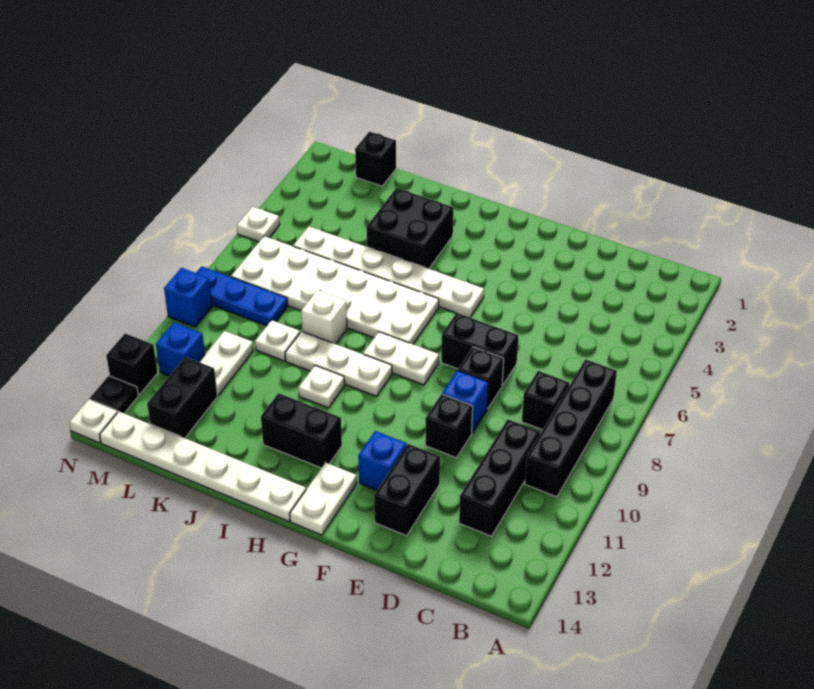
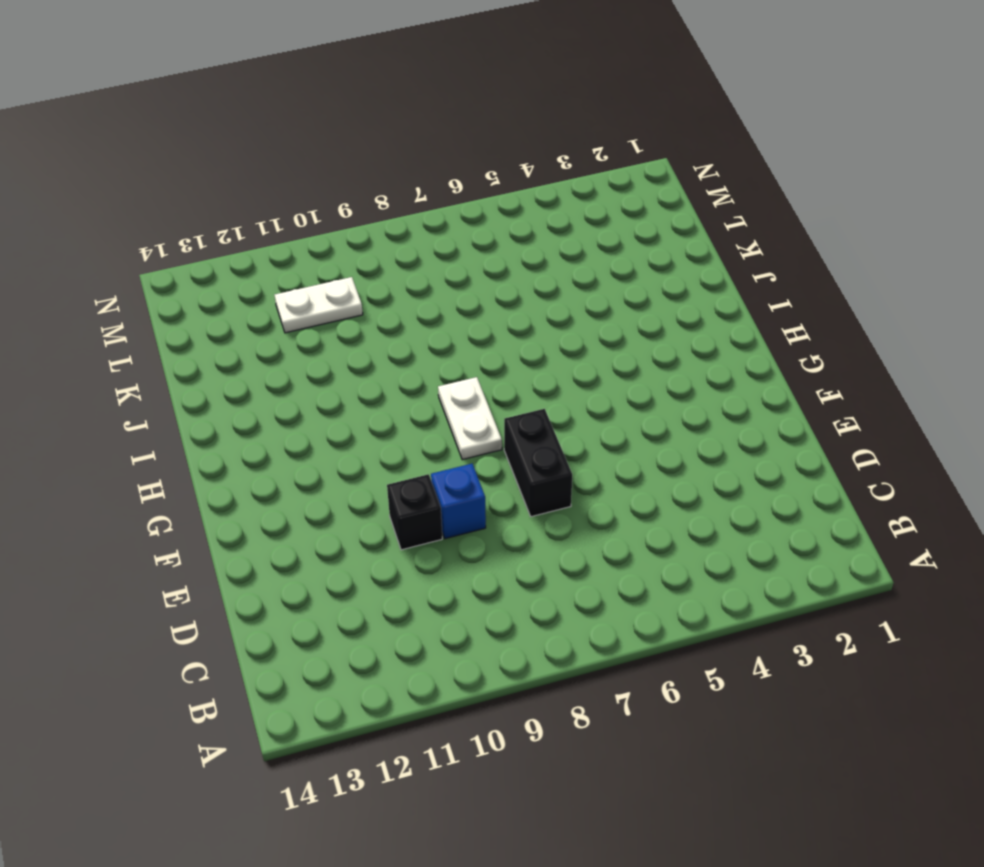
none -> black 1x4 brick [525,359,617,497]
none -> black 1x1 brick [522,371,569,430]
none -> black 1x3 brick [459,419,540,536]
none -> black 1x1 brick [458,347,504,409]

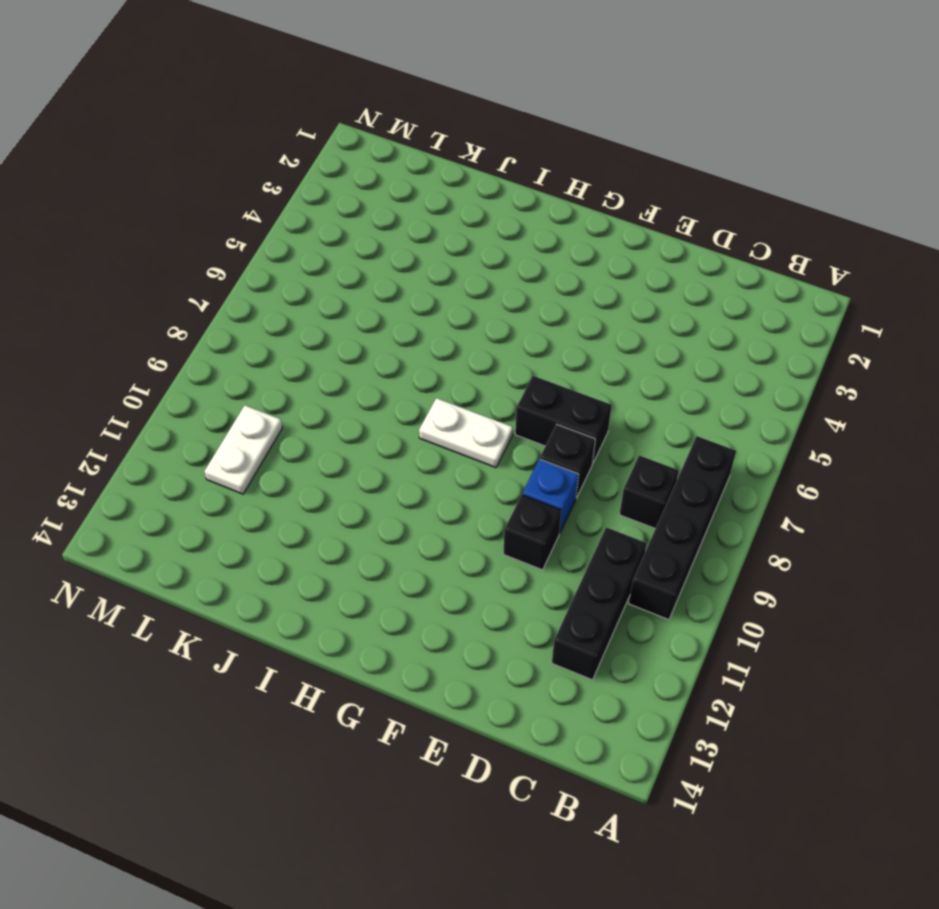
none -> black 1x2 brick [374,444,440,536]
none -> blue 1x1 brick [358,431,407,490]
none -> white 1x6 plate [293,227,484,317]
none -> white 1x2 plate [290,463,357,535]

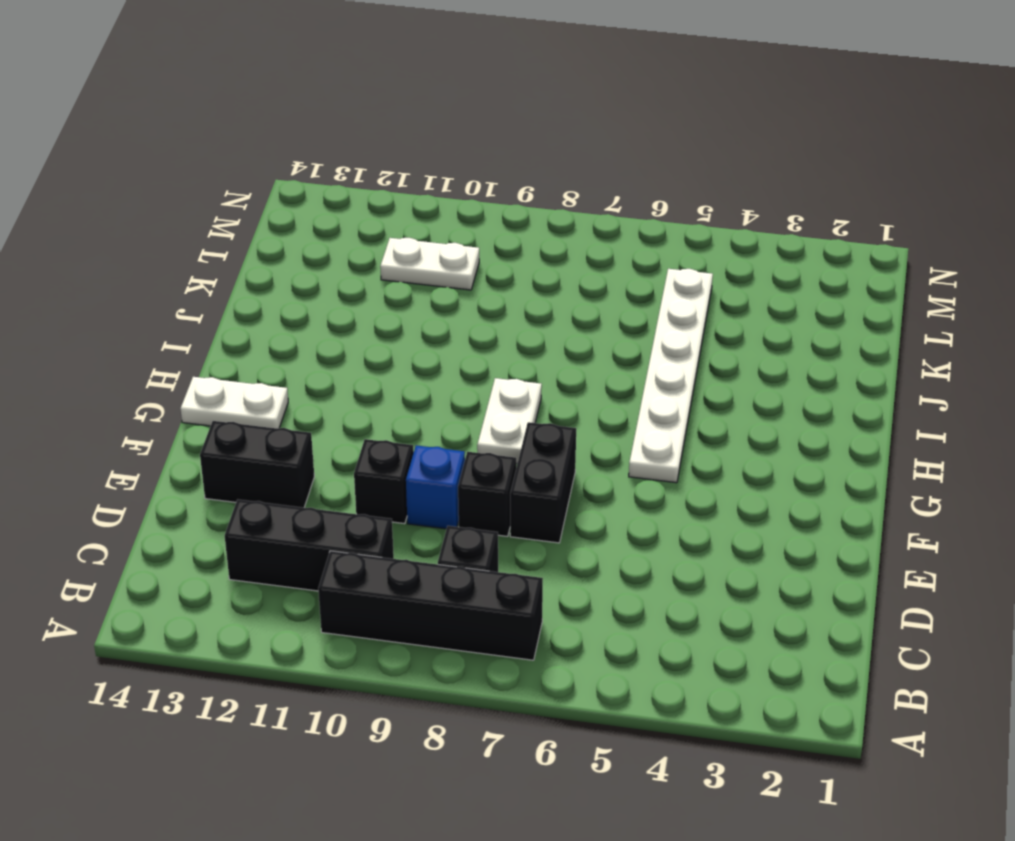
none -> blue 1x1 brick [358,431,407,490]
none -> white 2x6 plate [231,236,439,344]
none -> white 1x3 plate [285,331,392,396]
none -> black 1x2 brick [261,393,342,468]

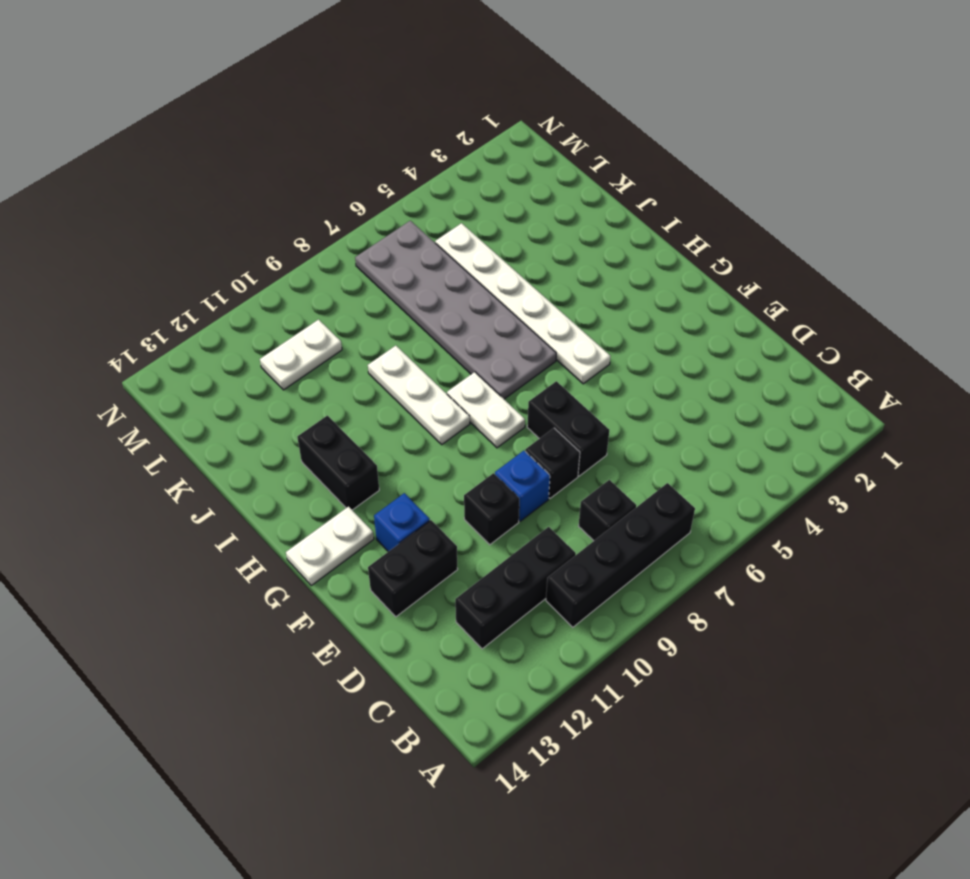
grey 2x6 plate [355,221,556,399] -> white 2x6 plate [231,236,439,344]
none -> white 1x6 plate [100,412,306,521]
none -> black 2x2 brick [367,188,453,269]
none -> white 1x1 plate [298,366,345,408]
none -> white 1x1 brick [301,290,347,344]

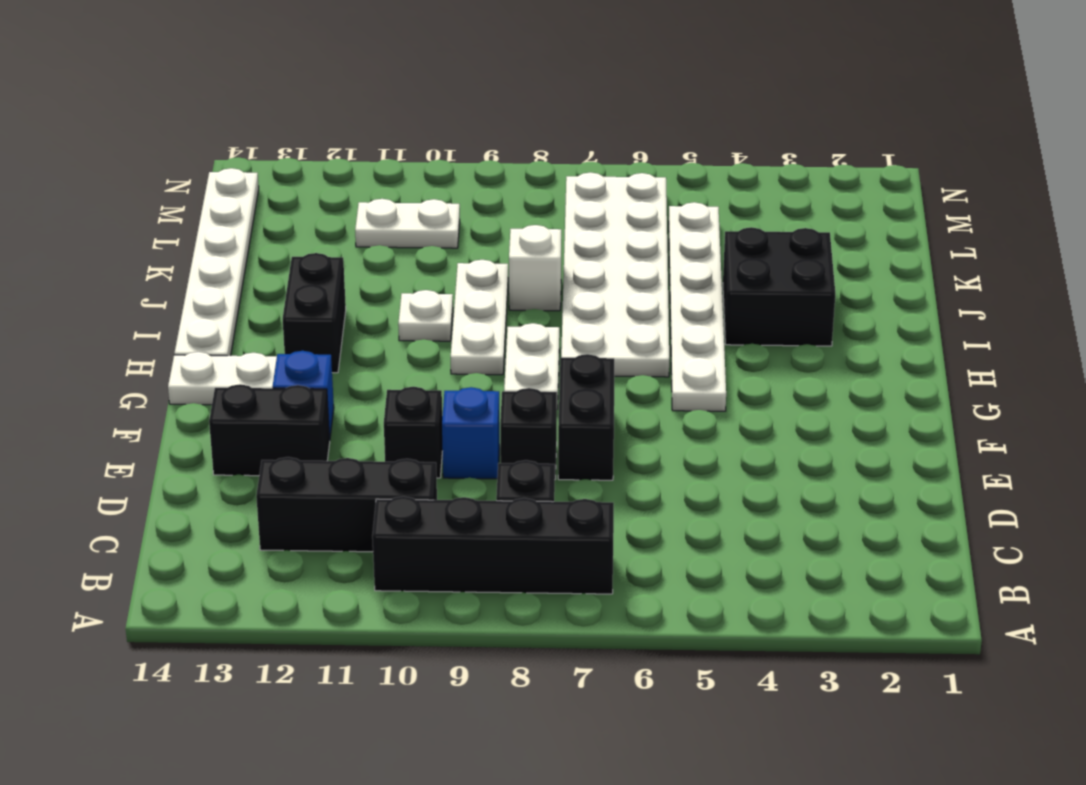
none -> white 1x1 plate [255,320,300,361]
none -> black 1x1 brick [355,132,396,186]
none -> blue 1x3 plate [196,266,288,326]
none -> black 1x2 brick [147,357,218,438]

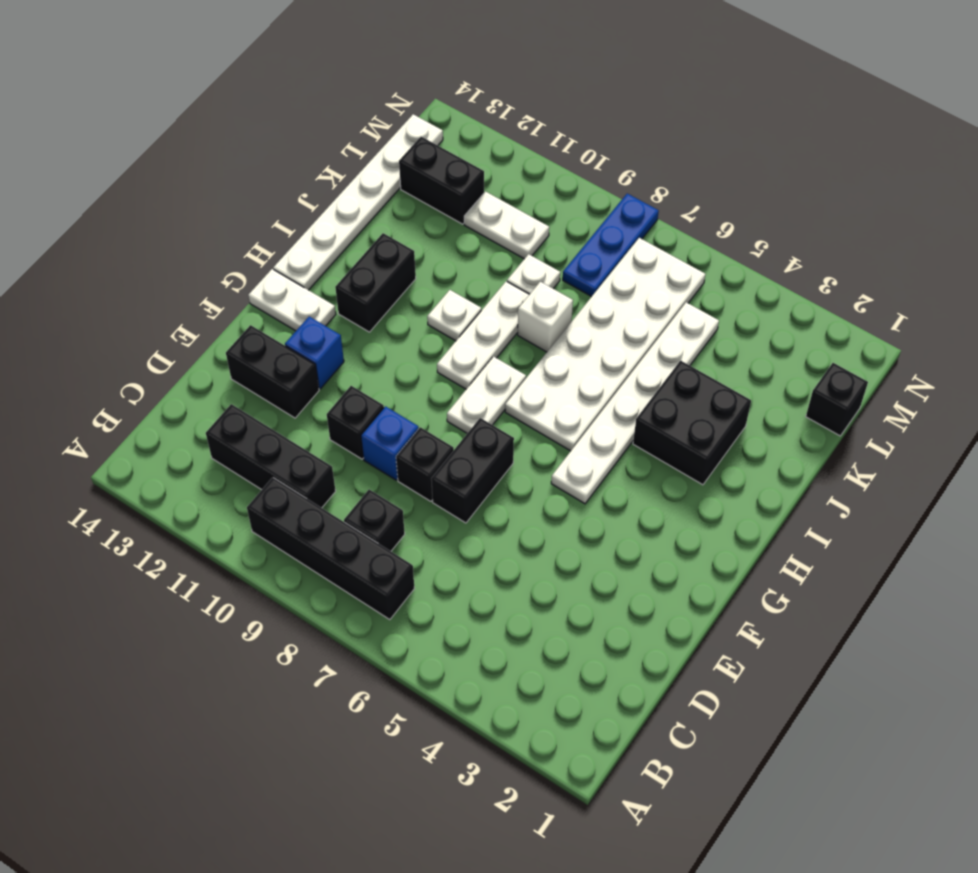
none -> blue 1x1 brick [156,322,205,376]
none -> white 1x1 plate [237,207,280,242]
none -> blue 1x1 brick [164,268,212,327]
none -> black 1x1 brick [106,334,158,395]

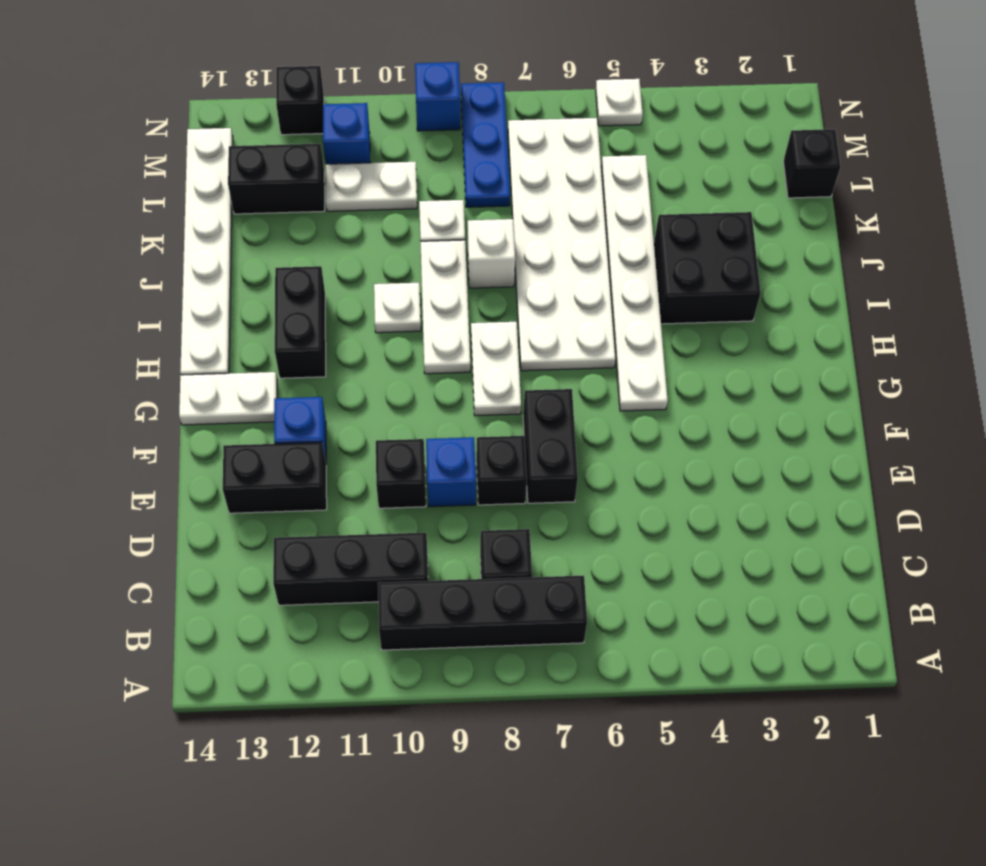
none -> black 1x1 plate [90,376,138,413]
none -> white 1x1 plate [69,399,118,443]

